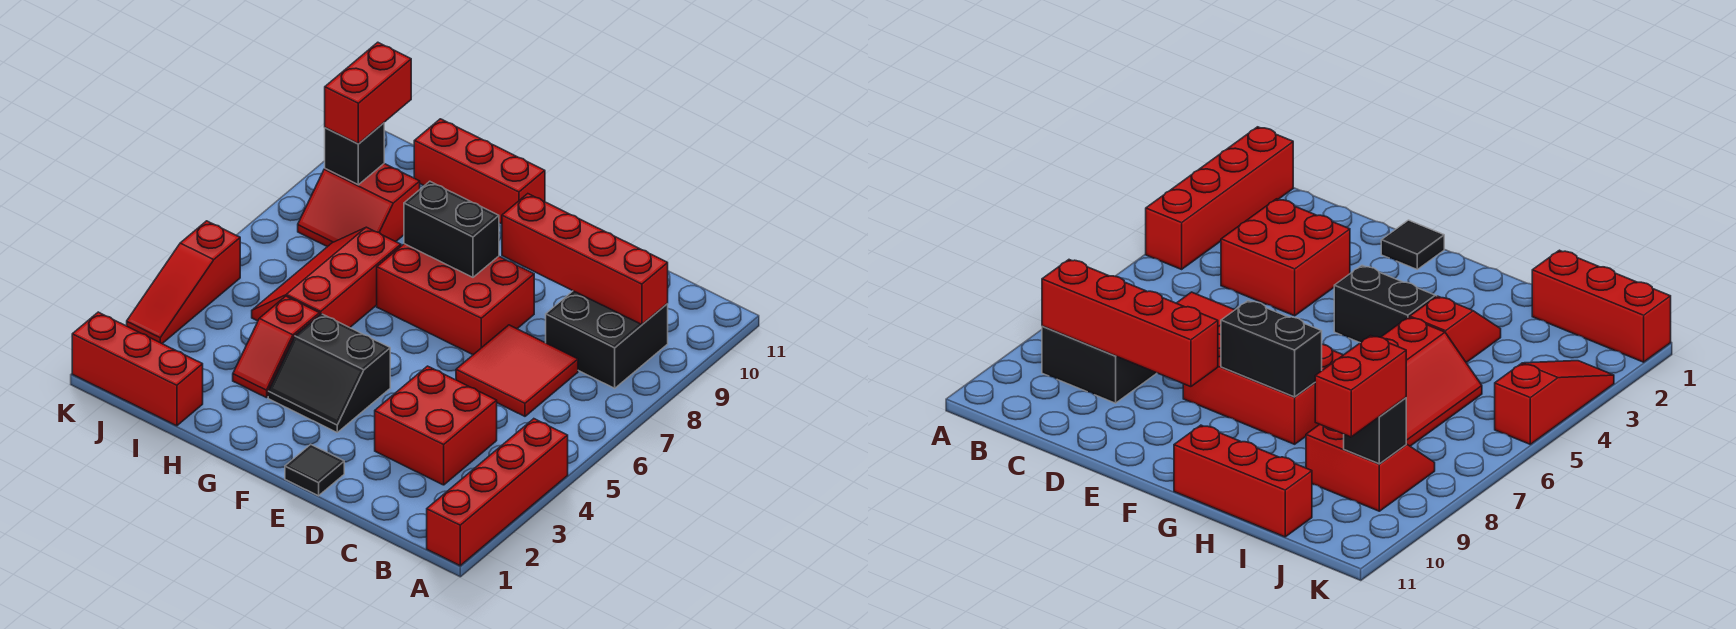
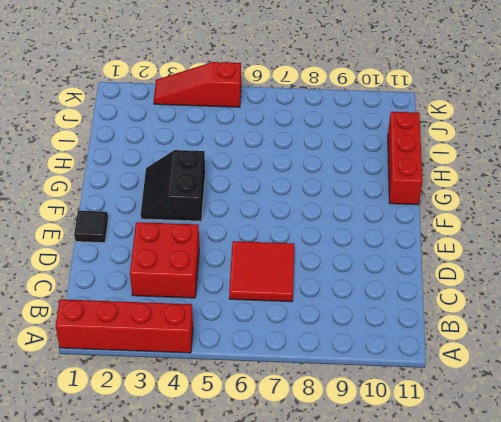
none -> black 2x2 brick [546,291,668,388]
none -> red 2x3 brick [377,244,534,355]
none -> red 1x2 slope [233,296,320,398]

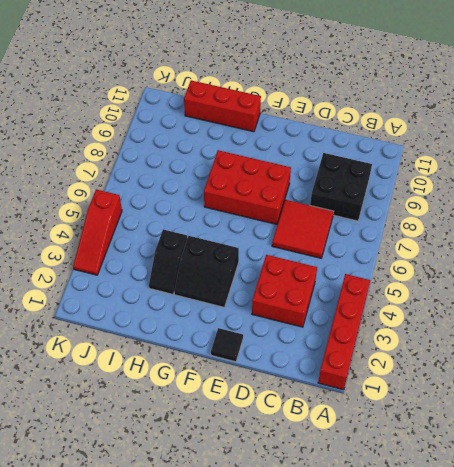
black 1x2 slope [149,229,187,294] -> red 1x2 slope [233,296,320,398]
none -> red 2x3 slope [252,227,401,328]
none -> red 1x3 brick [72,312,203,426]
none -> red 2x2 slope [298,164,420,247]

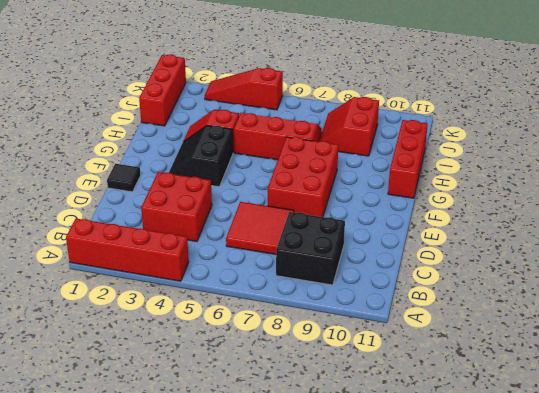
none -> red 1x4 brick [502,194,668,325]
none -> black 1x2 brick [404,181,499,277]
none -> black 1x1 brick [325,123,384,185]

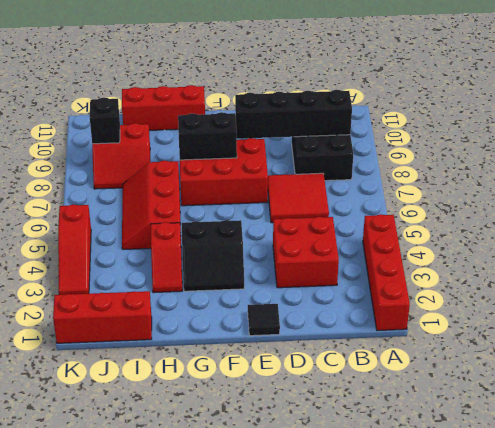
black 1x4 brick [235,90,352,139] -> red 1x4 brick [502,194,668,325]
none -> red 1x2 brick [325,42,411,144]

